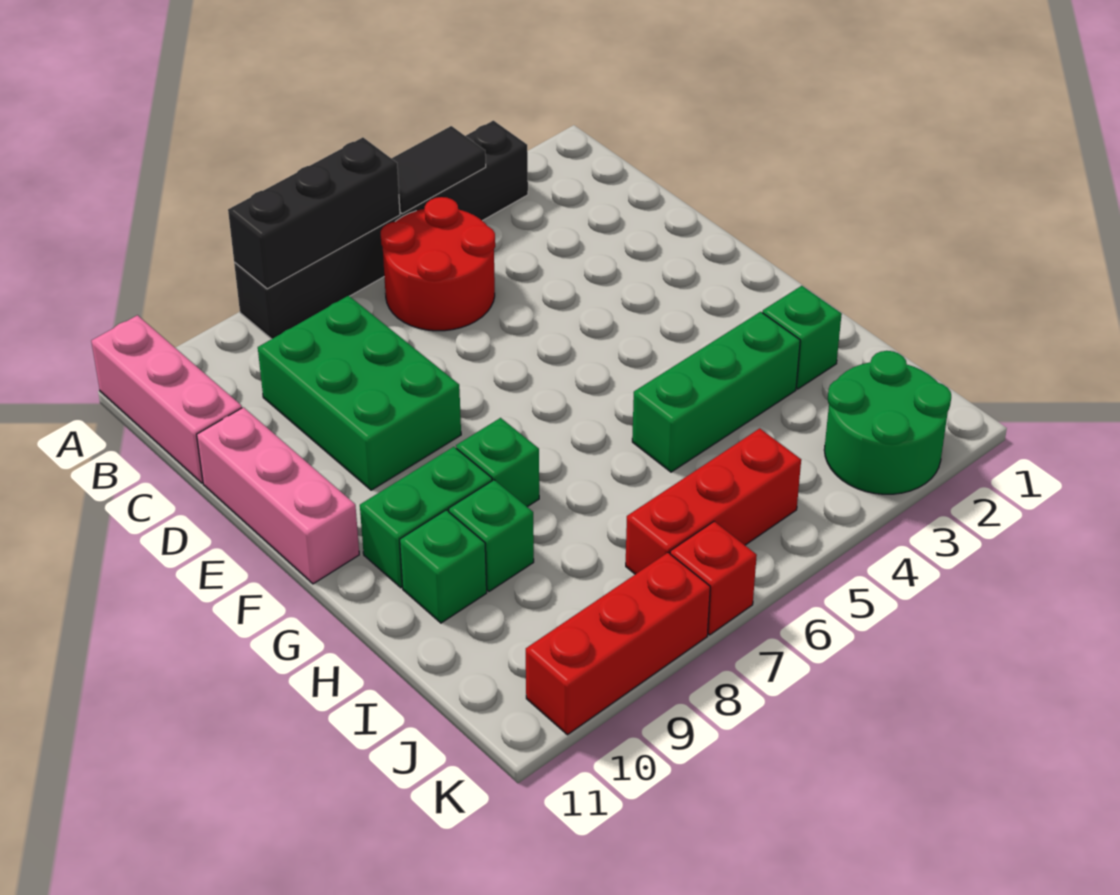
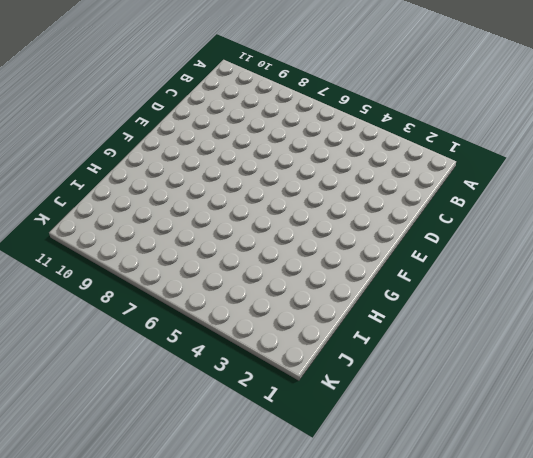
none -> black 1x6 brick [234,121,528,339]
none -> pink 1x3 brick [91,315,242,483]
none -> red 2x2 round brick [381,197,495,331]

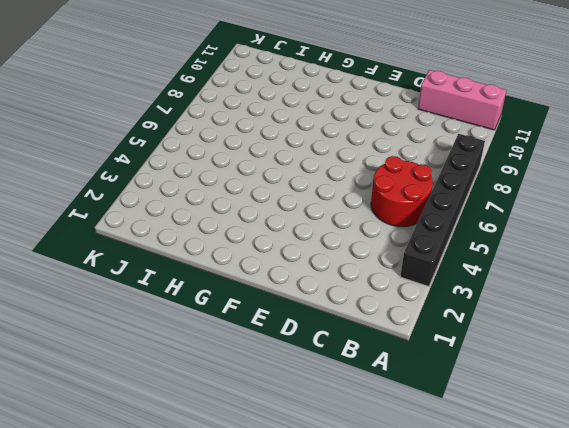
none -> green 2x3 brick [258,296,461,490]
none -> pink 1x3 brick [197,407,359,584]
none -> green 1x1 brick [456,418,539,507]

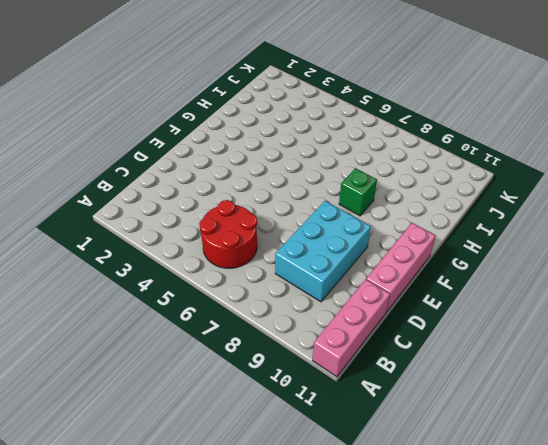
cyan 2x3 brick [275,201,371,302] -> green 2x3 brick [258,296,461,490]
none -> black 1x6 brick [234,121,528,339]
none -> green 1x2 brick [360,447,492,588]
none -> green 1x1 brick [762,286,842,389]

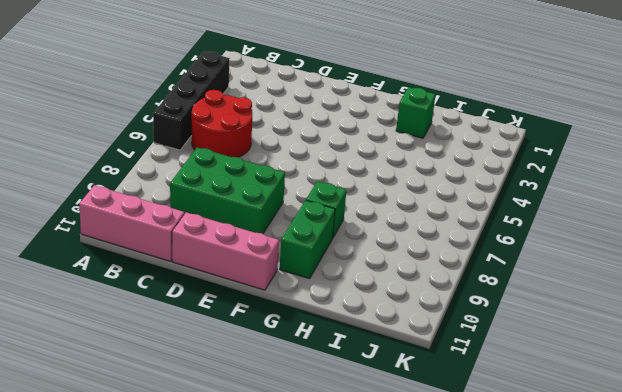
black 1x4 brick [153,51,230,150] -> black 1x6 brick [234,121,528,339]
none -> green 1x3 brick [632,312,800,472]
none -> green 1x1 brick [449,480,534,591]
none -> green 1x1 brick [400,510,487,623]

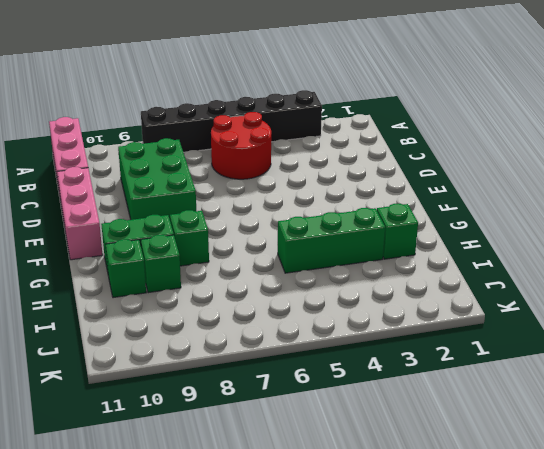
none -> green 2x2 round brick [824,351,951,494]
none -> red 1x3 brick [626,428,801,574]
none -> red 1x1 brick [670,521,757,635]

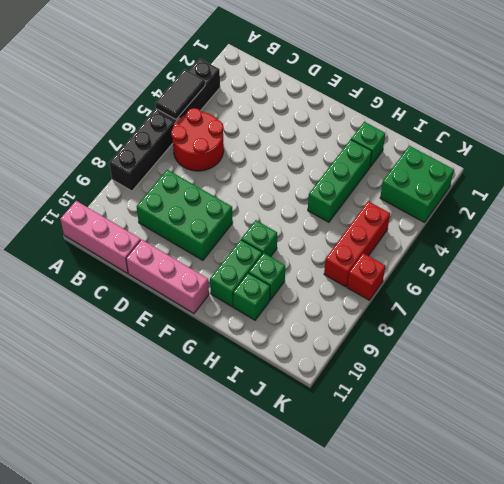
green 2x2 brick [380,146,454,223] -> green 2x2 round brick [824,351,951,494]
none -> red 1x3 brick [526,553,710,735]
none -> black 1x3 brick [228,137,400,289]

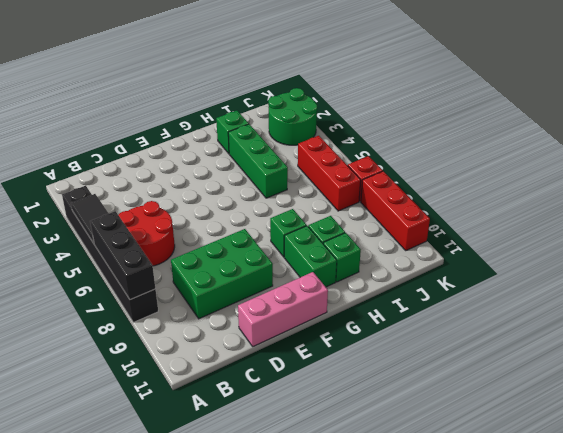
none -> pink 1x3 brick [91,315,242,483]

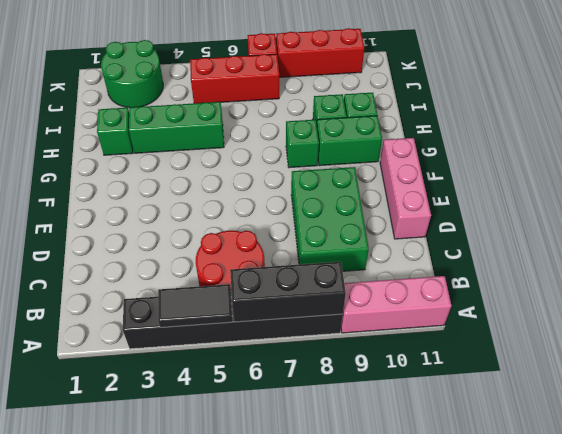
pink 1x3 brick [341,276,452,333] -> pink 1x3 brick turned to [91,315,242,483]

